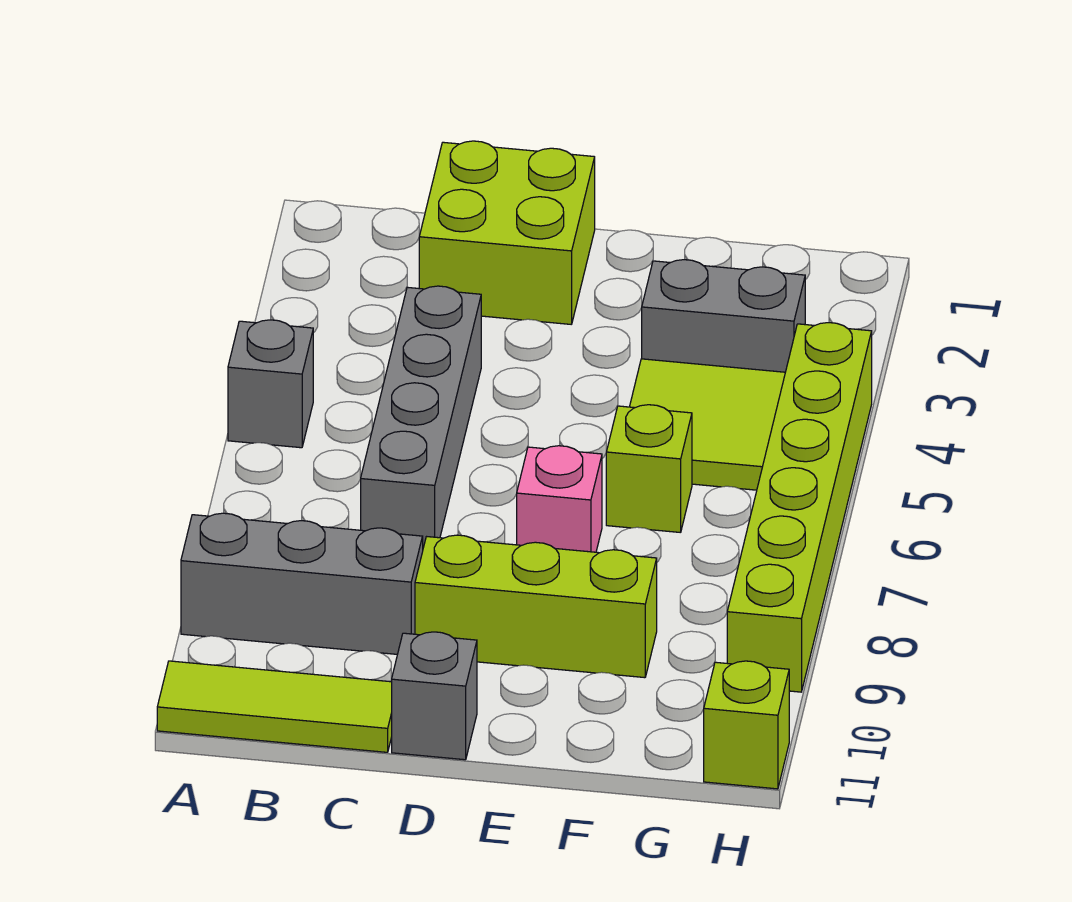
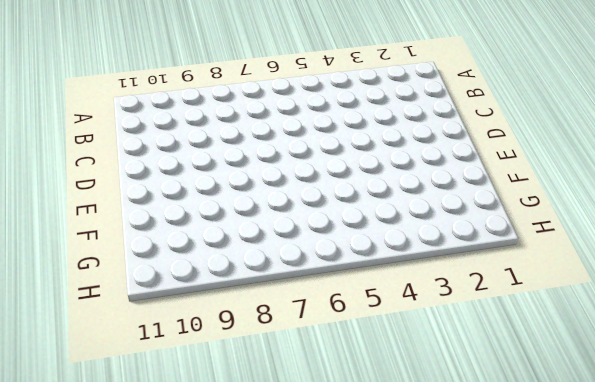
none -> grey 1x1 brick [228,320,313,448]
none -> grey 1x3 brick [181,513,423,654]
none -> lime 1x3 tile [157,661,392,752]

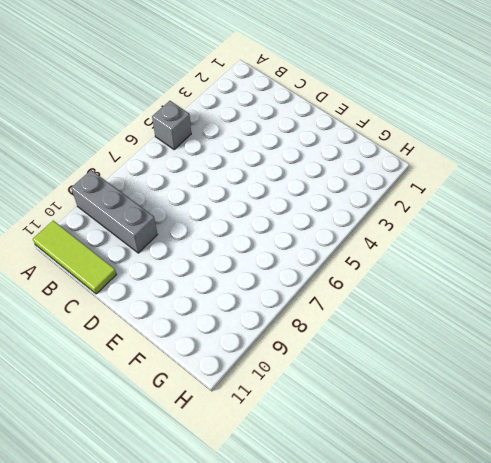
none -> lime 2x2 brick [419,141,595,324]
none -> grey 1x4 brick [361,286,481,548]
none -> lime 1x3 brick [415,535,657,678]

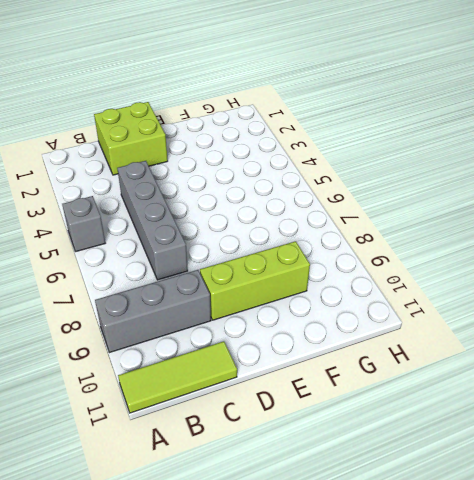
none -> grey 1x1 brick [392,632,477,760]
none -> pink 1x1 brick [517,446,602,552]
none -> grey 1x2 brick [642,260,805,372]

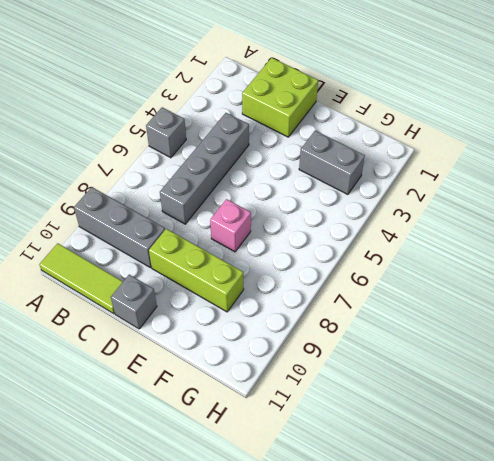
none -> lime 2x2 tile [630,359,785,490]
none -> lime 1x1 brick [606,405,692,533]
none -> lime 1x6 brick [727,323,872,692]

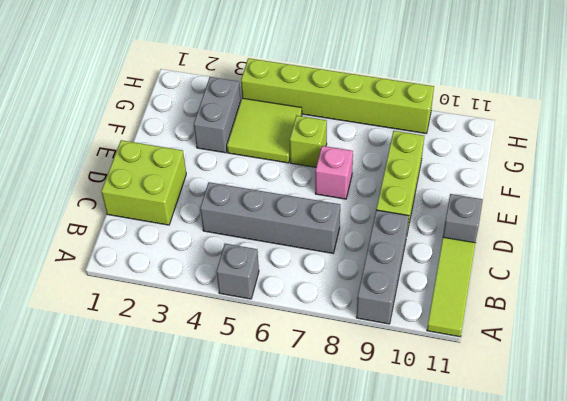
none -> lime 1x1 brick [704,661,789,789]

